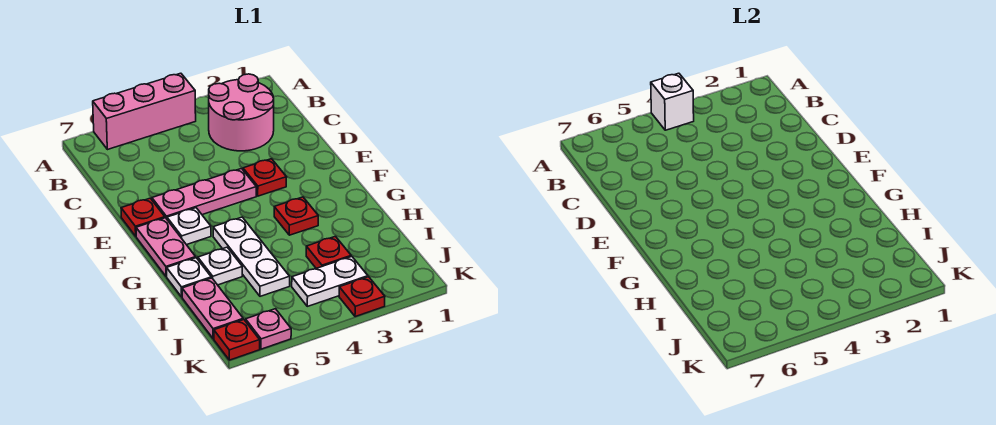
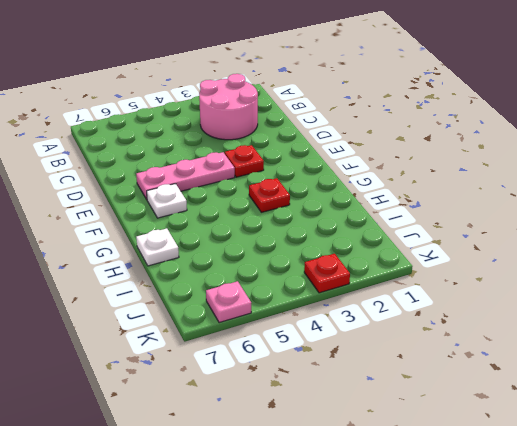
none -> pink 1x3 brick [93,73,196,150]
none -> red 1x1 plate [121,198,165,236]
none -> pink 1x2 plate [136,218,196,277]

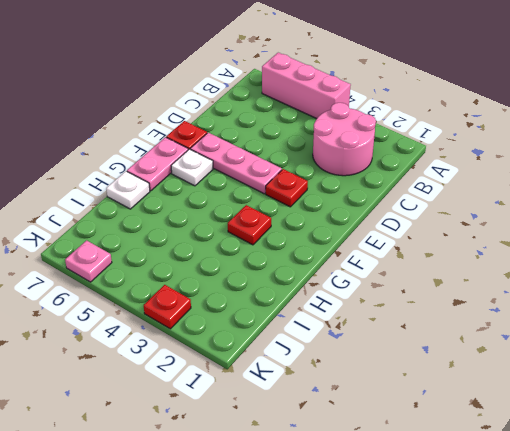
none -> white 1x3 plate [213,217,290,296]
none -> white 1x1 plate [198,247,242,285]
none -> red 1x1 plate [306,236,351,268]

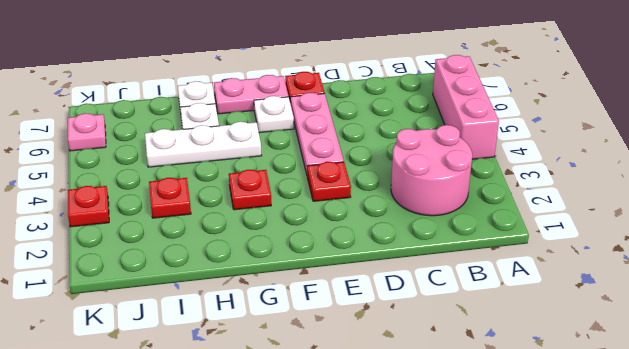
none -> pink 1x2 plate [182,278,243,339]
none -> white 1x2 plate [292,256,368,306]
none -> red 1x1 plate [214,319,260,360]

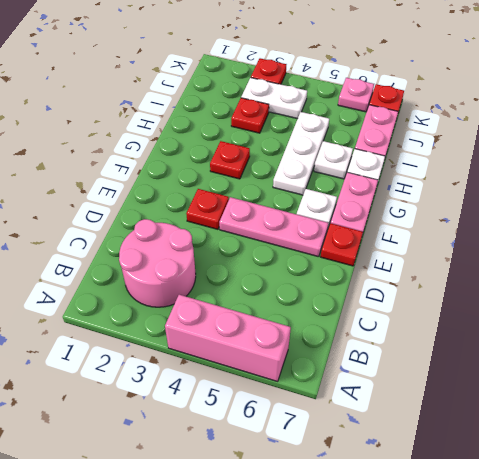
none -> white 1x1 brick [651,73,694,130]

